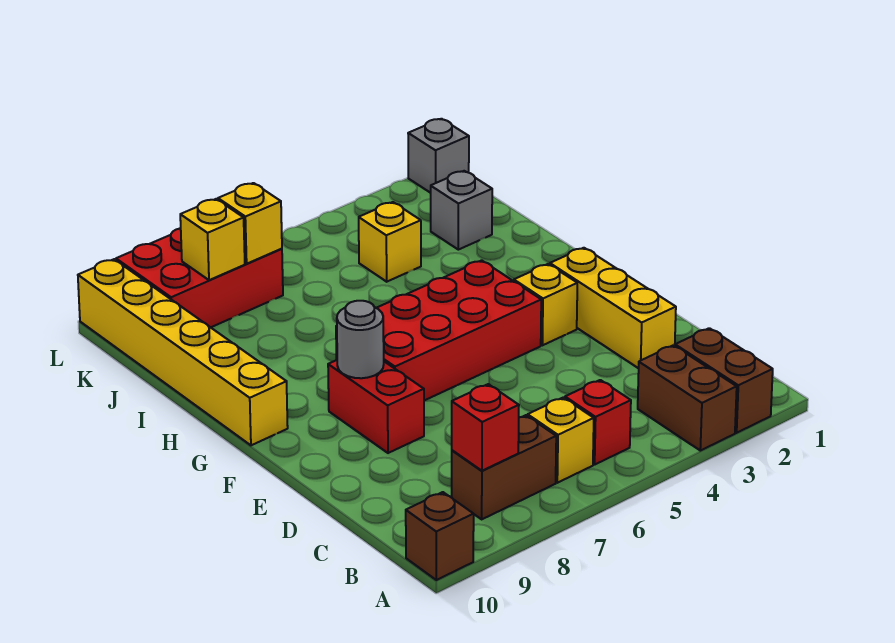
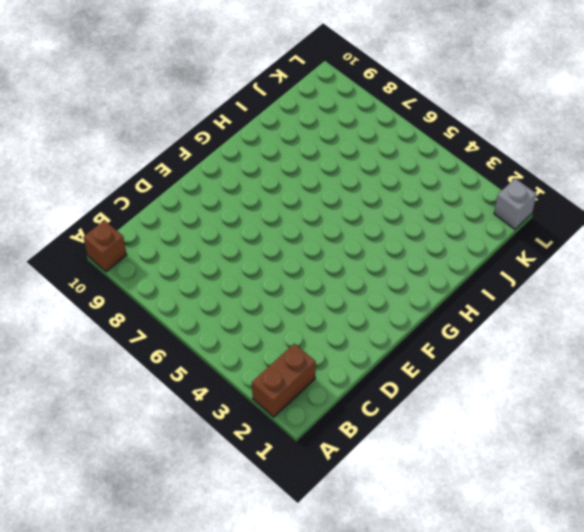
none -> brown 1x2 brick [638,345,737,451]
none -> red 1x1 brick [565,380,631,465]
none -> yellow 1x1 brick [528,397,594,483]

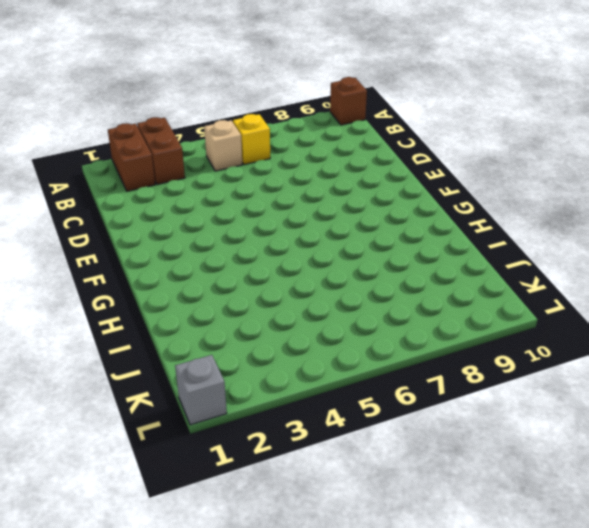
tan 1x1 brick [204,120,242,171] -> red 1x1 brick [565,380,631,465]
none -> brown 1x2 brick [452,415,556,519]
none -> yellow 1x3 brick [550,248,676,368]
none -> red 1x2 brick [328,360,424,453]

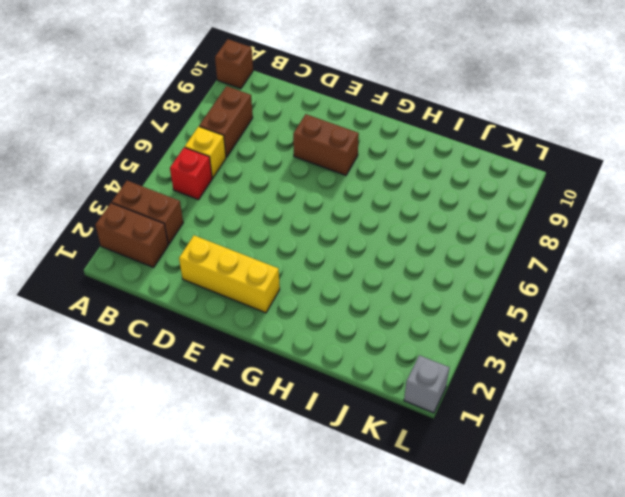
brown 1x2 brick [293,114,359,175] -> red 1x2 brick [328,360,424,453]
none -> yellow 1x1 brick [514,264,577,345]
none -> red 2x4 brick [336,260,541,401]
none -> yellow 1x6 brick [78,259,288,445]

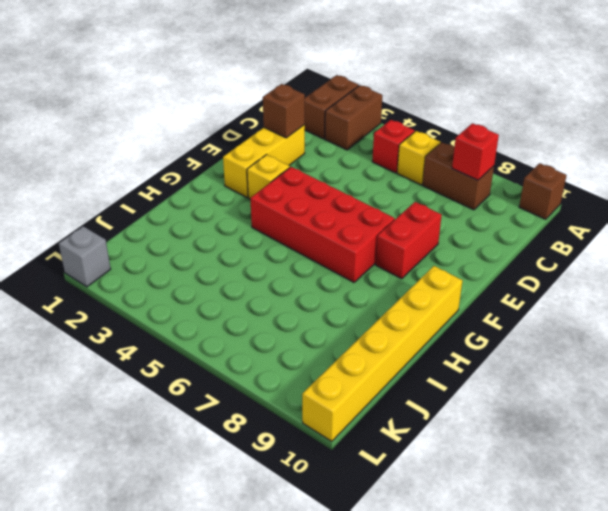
brown 1x1 brick [263,84,305,138] -> none
none -> grey 1x1 brick [431,171,492,250]
none -> yellow 1x1 brick [359,202,421,282]
none -> red 2x3 brick [116,228,283,327]

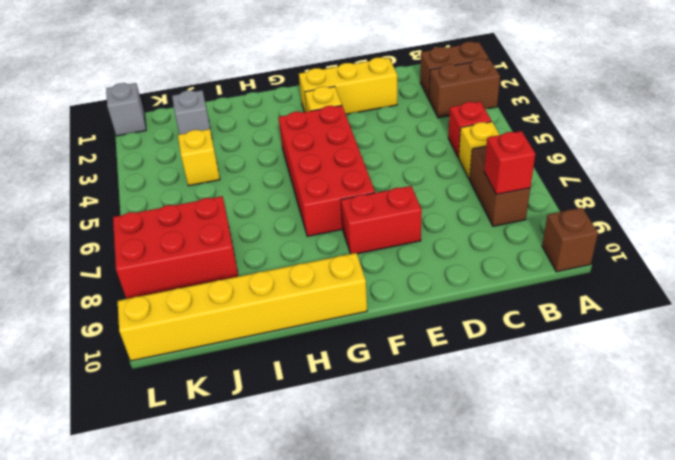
red 2x3 brick [113,196,238,299] -> red 2x3 brick turned to [116,228,283,327]
none -> grey 1x1 round brick [337,301,384,378]
none -> yellow 1x1 brick [218,183,282,264]
none -> yellow 1x1 brick [180,199,245,280]

